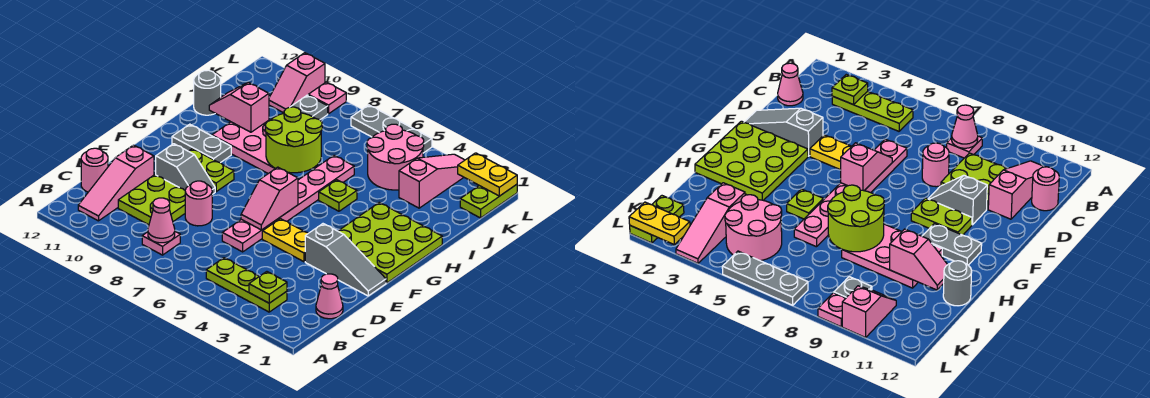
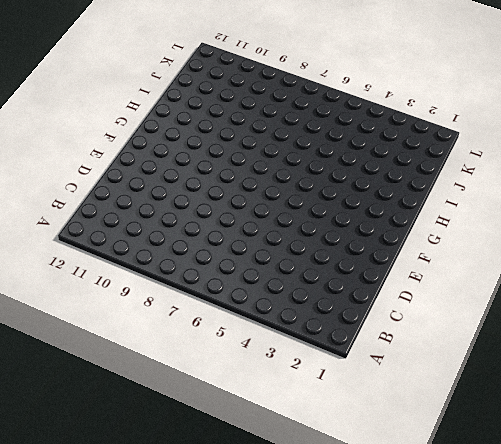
none -> lime 1x3 plate [206,258,287,312]
none -> pink 1x1 plate [142,232,180,255]
none -> pink 1x3 slope [78,145,154,221]
none -> pink 1x1 cone [316,274,343,319]

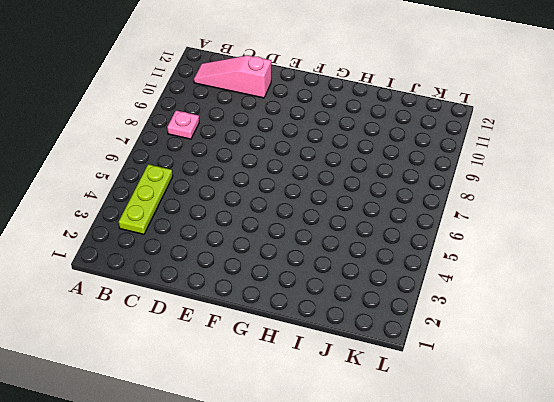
none -> pink 1x1 cone [316,274,343,319]
none -> lime 2x2 plate [118,175,185,225]
none -> pink 1x1 round brick [81,148,108,192]
none -> pink 1x6 plate [222,155,354,252]

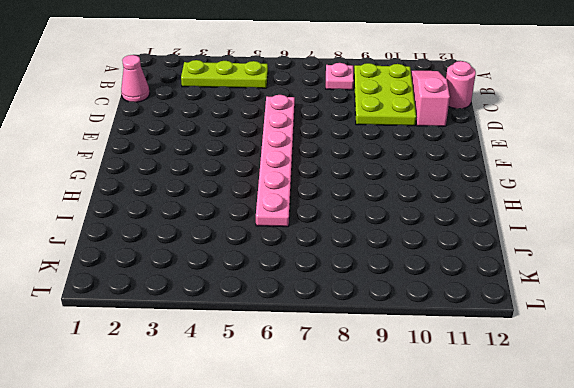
lime 2x3 plate [354,63,416,126] -> lime 2x2 plate [118,175,185,225]
none -> pink 1x1 round brick [185,181,212,226]
none -> grey 1x3 slope [305,224,386,296]
none -> yellow 1x2 plate [262,219,308,262]
none -> grey 1x2 slope [156,144,215,194]

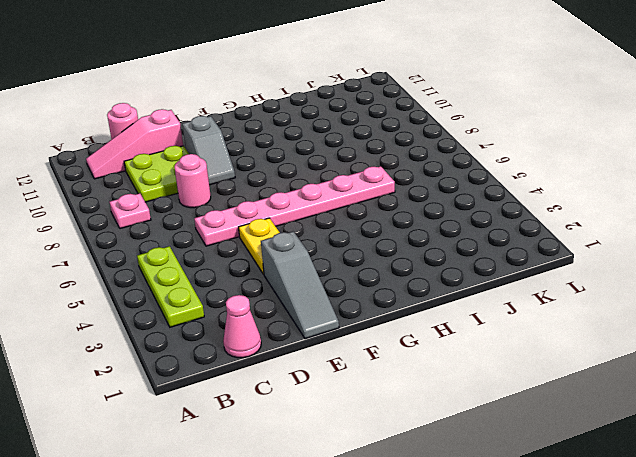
none -> lime 3x3 plate [338,203,442,283]
none -> lime 1x2 plate [189,149,234,192]
none -> grey 1x2 plate [172,124,231,163]
none -> lime 1x1 plate [319,180,357,211]

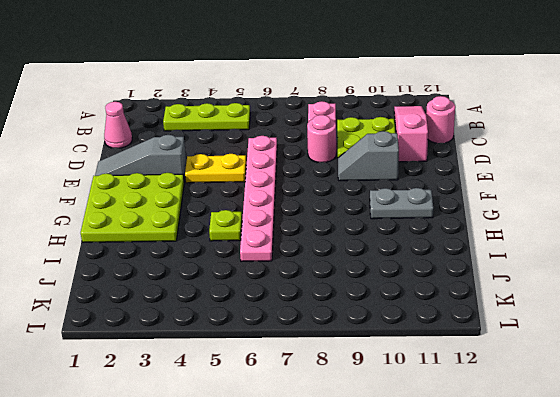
none -> lime 1x2 plate [189,149,234,192]
none -> pink 2x3 plate [212,120,275,174]
none -> grey 1x1 round brick [194,70,221,115]
none -> pink 1x3 slope [399,154,464,208]

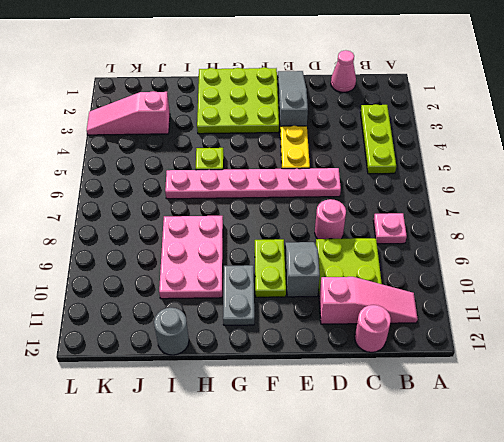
none -> pink 2x2 round brick [367,124,424,190]
none -> lime 1x2 plate [460,184,517,218]
none -> grey 1x1 plate [291,95,328,120]
none -> pink 1x2 slope [269,53,325,113]

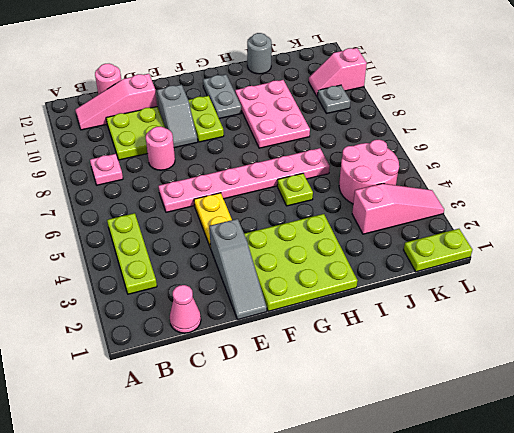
none -> grey 1x3 plate [351,105,432,153]
none -> pink 1x1 plate [308,82,346,114]
none -> lime 1x1 plate [249,272,287,303]
none -> pink 1x1 cone [148,198,175,243]

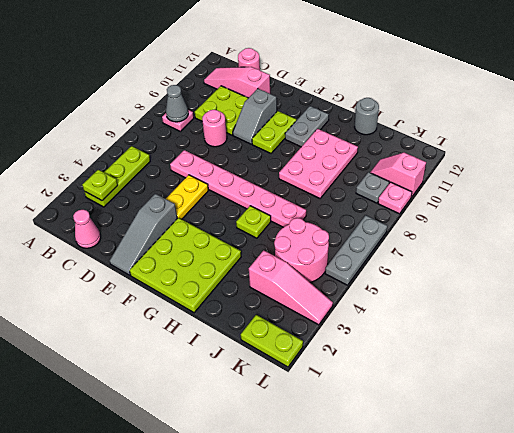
grey 1x1 cone [166,85,188,122] -> pink 1x1 cone [148,198,175,243]
none -> pink 1x2 slope [241,167,298,230]
none -> lime 2x2 round brick [265,107,322,173]
none -> pink 1x2 slope [209,82,269,132]
none -> yellow 1x2 plate [458,153,517,196]

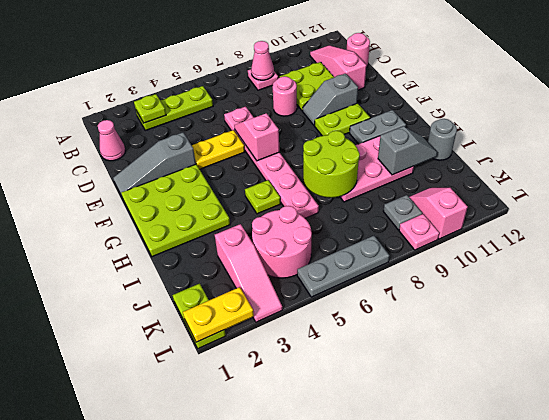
grey 1x2 slope [378,126,437,175] -> pink 1x2 slope [209,82,269,132]

